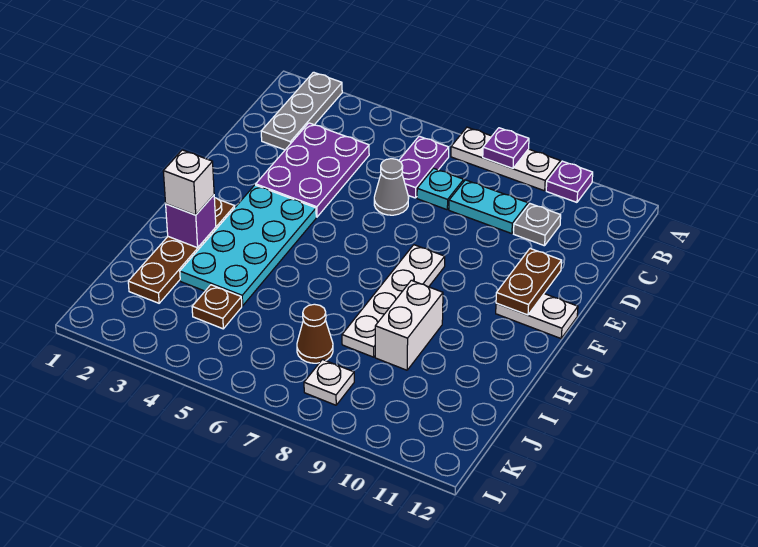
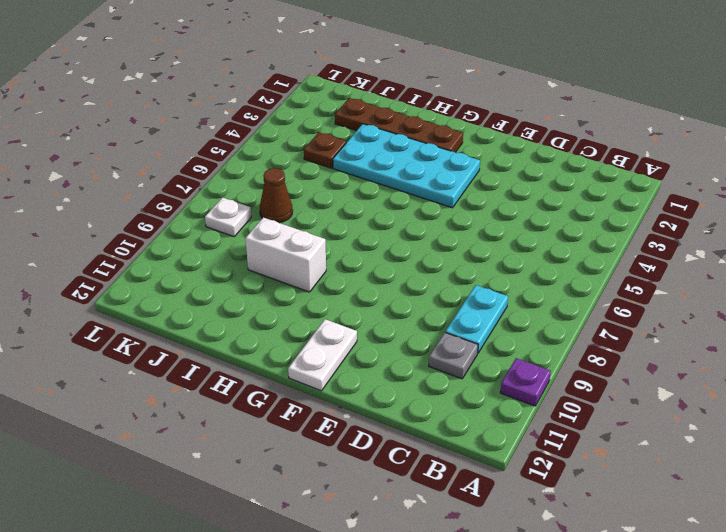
none -> grey 1x3 plate [261,72,342,150]
none -> white 1x3 plate [451,127,560,191]
none -> purple 1x2 plate [399,136,449,198]

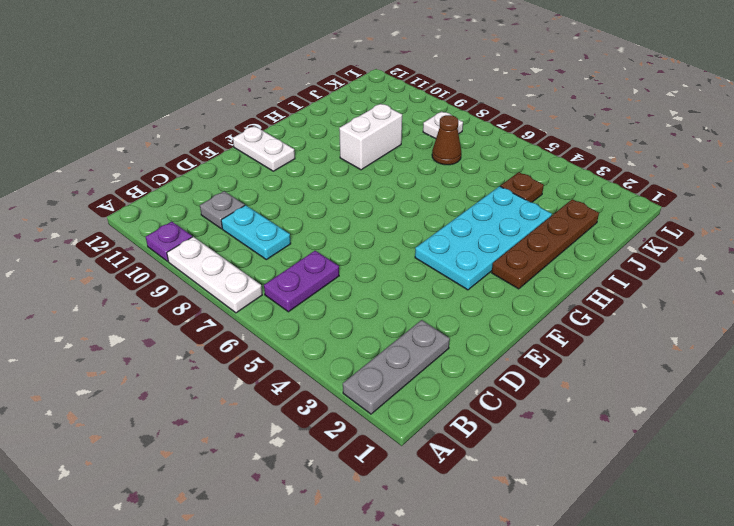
none -> purple 2x3 plate [256,123,369,217]
none -> cyan 1x1 plate [417,168,464,210]
none -> grey 1x1 cone [374,159,409,215]

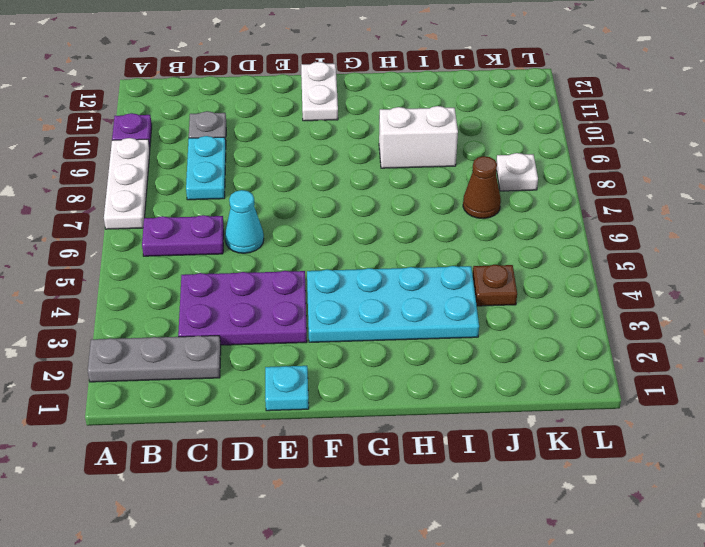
cyan 1x1 cone [225,190,264,253] -> grey 1x1 cone [374,159,409,215]
cyan 1x1 plate [265,366,309,411] -> cyan 1x1 plate moved to [417,168,464,210]
none -> white 1x4 plate [342,245,445,357]
none -> brown 1x4 plate [128,198,235,303]
none -> purple 1x1 plate [483,128,529,168]

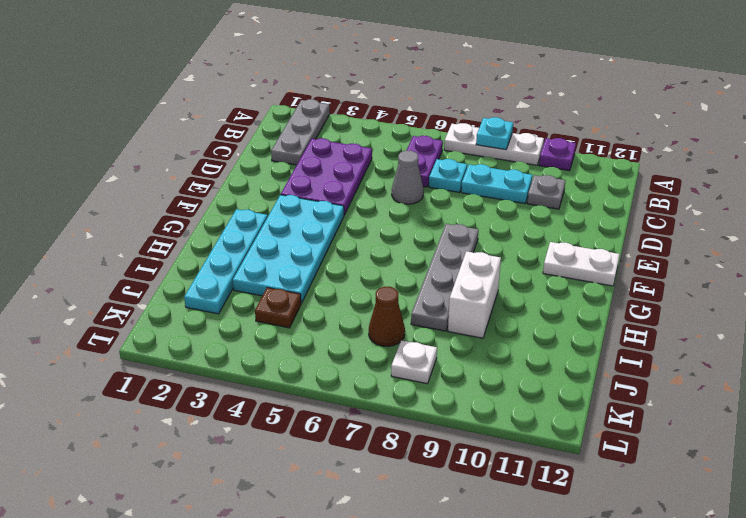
cyan 1x1 plate [476,117,513,150] -> purple 1x1 plate [483,128,529,168]
grey 1x4 plate [411,224,478,331] -> white 1x4 plate [342,245,445,357]
cyan 1x4 plate [184,209,267,314] -> brown 1x4 plate [128,198,235,303]
none -> brown 1x2 plate [496,249,562,315]
none -> purple 1x1 brick [166,195,216,248]
none -> white 1x1 brick [163,150,214,215]

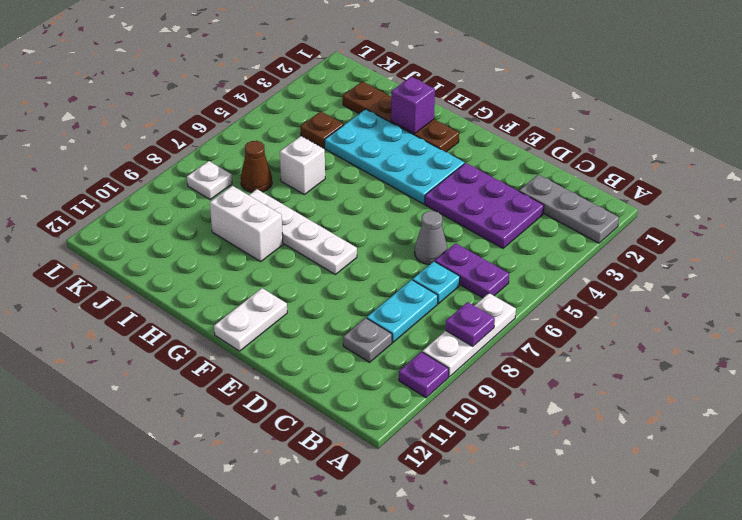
white 1x1 brick [280,136,325,194] -> white 1x1 brick moved to [163,150,214,215]
none -> brown 1x2 plate [496,249,562,315]

